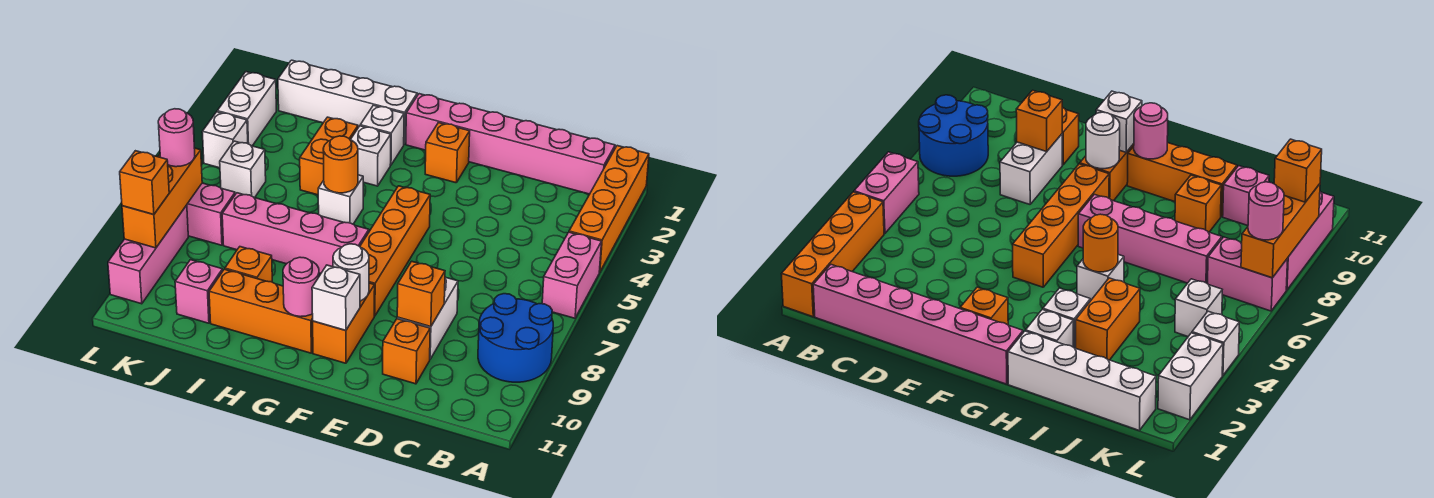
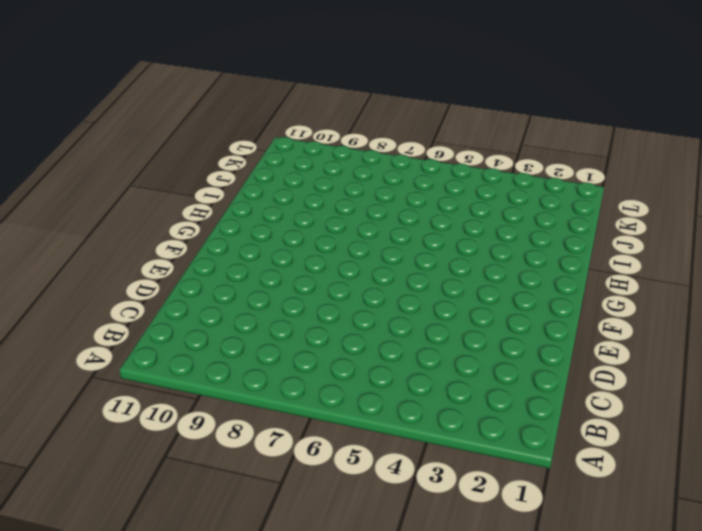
none -> orange 1x4 brick [569,146,649,272]
none -> pink 1x2 brick [542,232,602,318]
none -> blue 2x2 round brick [478,294,553,382]
none -> pink 1x6 brick [406,94,615,194]

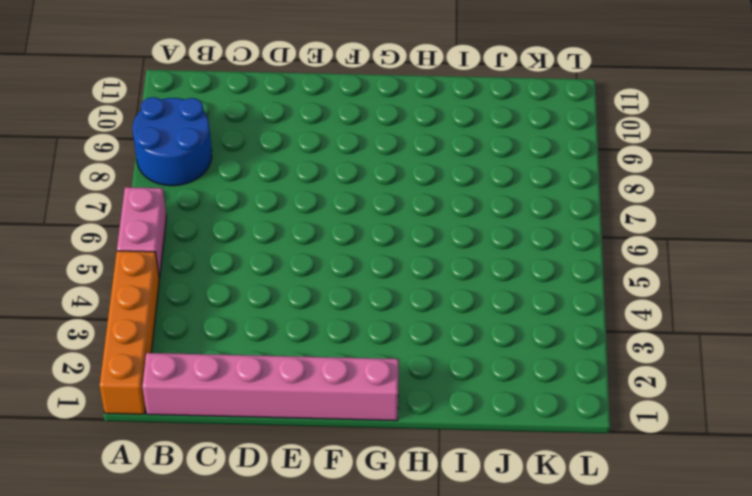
none -> white 1x2 brick [397,277,458,359]
none -> orange 1x1 brick [383,319,430,384]
none -> orange 1x1 brick [425,123,470,183]
none -> orange 1x4 brick [360,186,430,316]

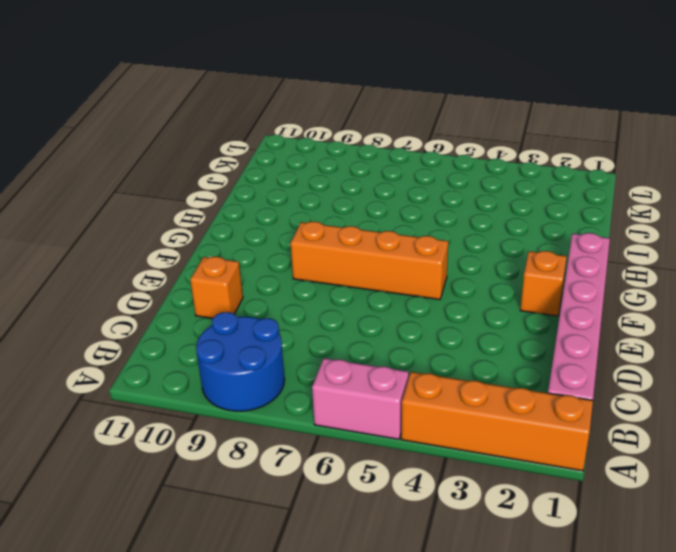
none -> white 1x2 brick [397,277,458,359]
none -> orange 1x2 brick [313,283,375,363]
none -> pink 1x4 brick [222,193,369,273]
none -> orange 1x3 brick [209,269,313,353]

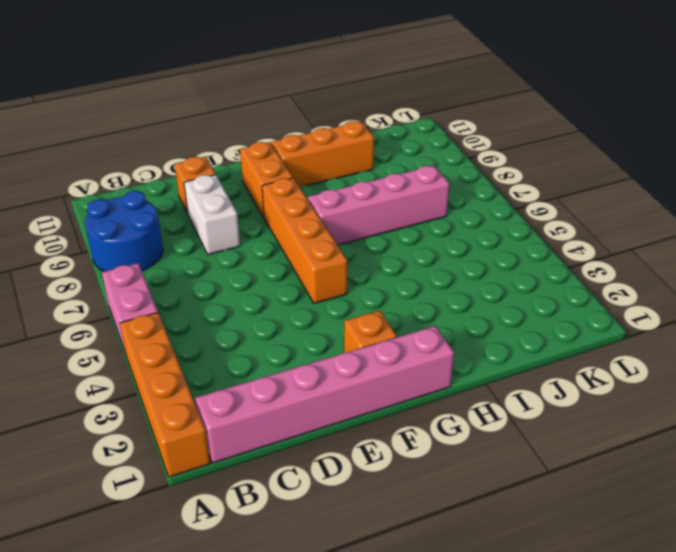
none -> white 1x4 brick [278,60,417,144]
none -> white 1x1 brick [360,105,404,165]
none -> white 1x1 brick [351,126,391,186]
none -> white 1x1 brick [318,175,363,224]

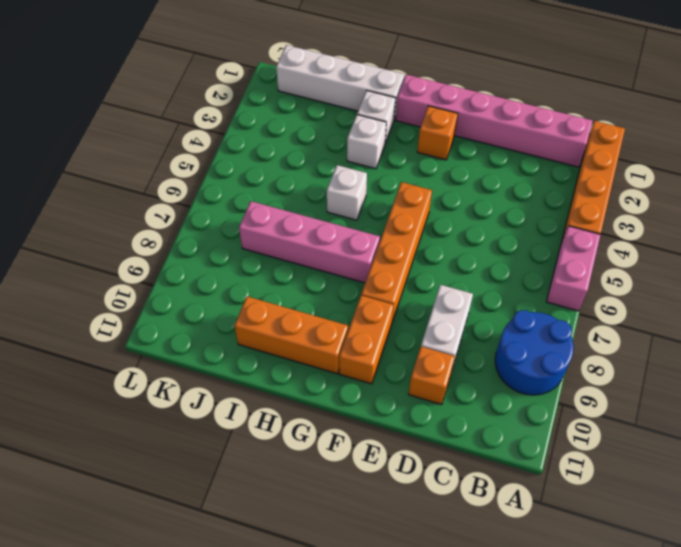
none -> orange 1x2 brick [300,117,358,195]
none -> orange 1x1 brick [225,247,272,282]
none -> pink 1x1 brick [175,260,223,323]
none -> white 1x1 brick [220,141,266,198]

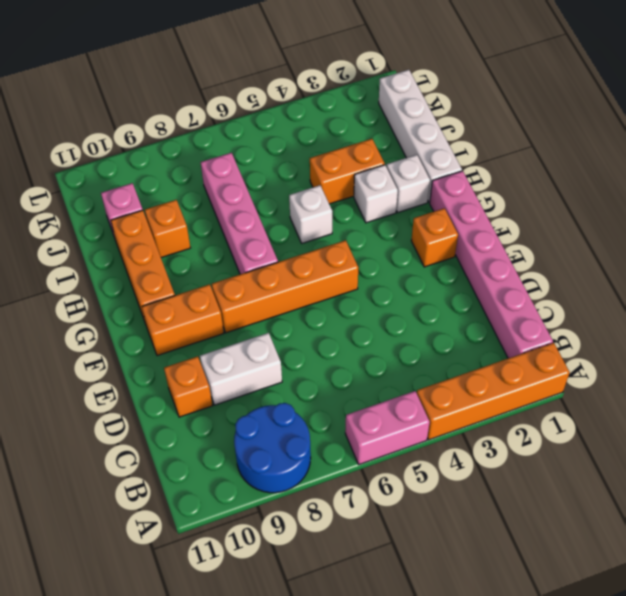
none -> white 1x1 brick [220,141,266,198]
none -> pink 1x2 brick [187,183,235,245]
none -> white 1x2 brick [217,72,276,146]
none -> white 1x1 brick [202,112,248,168]

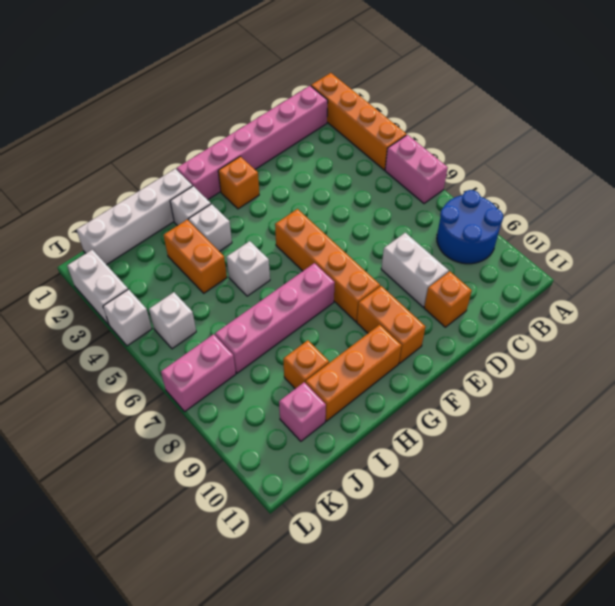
none -> pink 1x3 brick [108,205,188,304]
none -> orange 1x1 brick [397,261,445,327]
none -> white 1x1 round brick [333,244,369,301]
none -> white 1x1 brick [312,265,360,330]

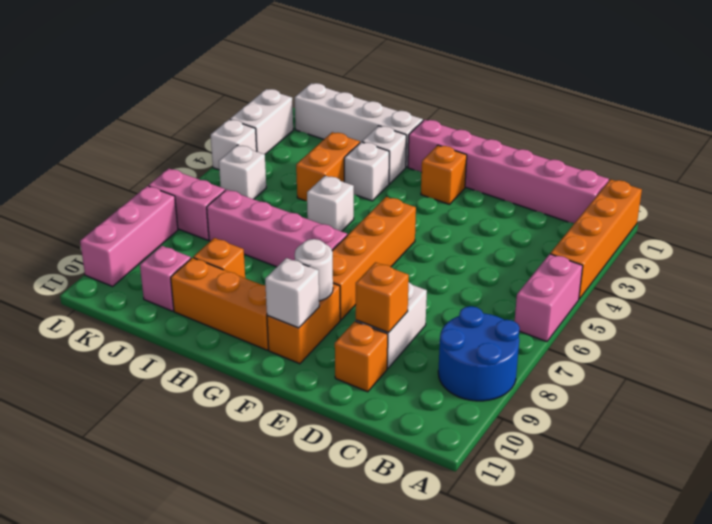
none -> pink 1x1 round brick [283,257,319,317]
none -> orange 1x1 round brick [323,136,358,193]
none -> orange 1x3 brick [122,148,202,248]
none -> pink 1x1 round brick [158,109,195,167]

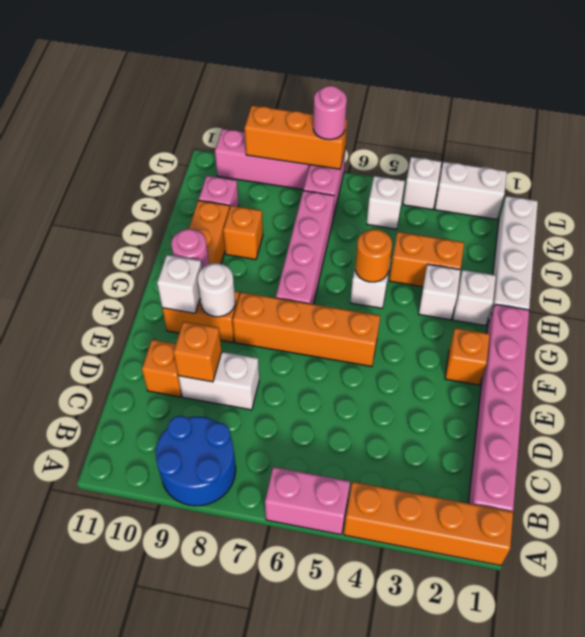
none -> orange 1x1 brick [120,151,169,215]

